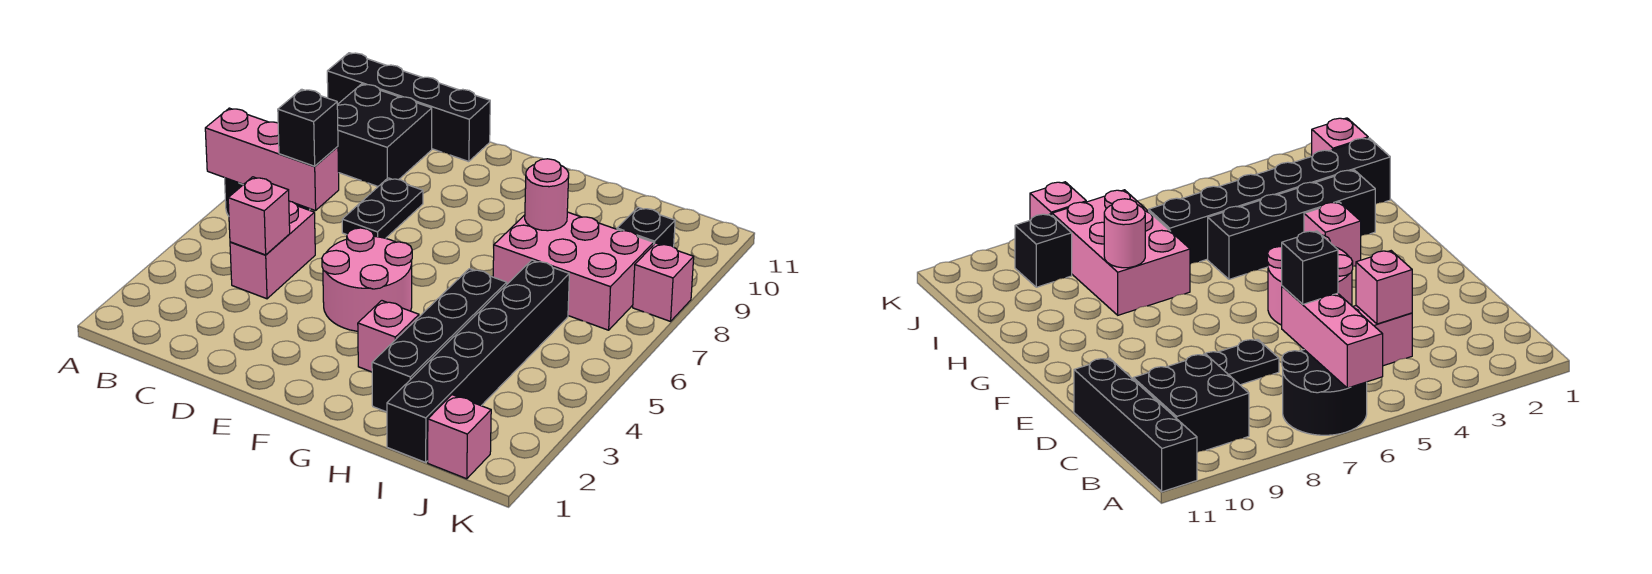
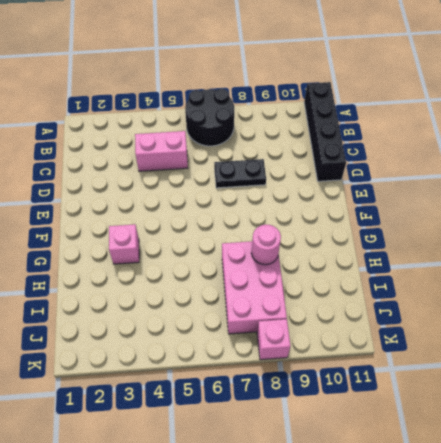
none -> black 2x2 brick [337,84,432,186]
none -> pink 2x2 round brick [322,228,412,331]
none -> black 1x4 brick [372,269,507,412]

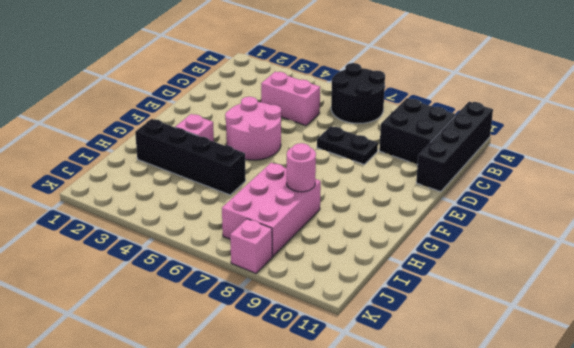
none -> black 1x6 brick [387,260,569,462]
none -> pink 1x1 brick [428,395,491,479]
none -> black 1x1 brick [617,207,675,247]

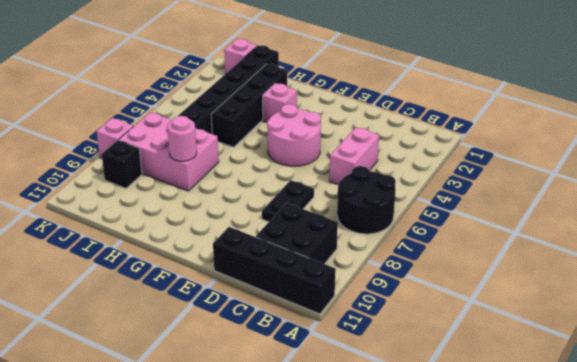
none -> pink 1x3 brick [205,108,339,211]
none -> pink 1x1 brick [228,177,290,255]
none -> black 1x1 brick [278,89,338,166]

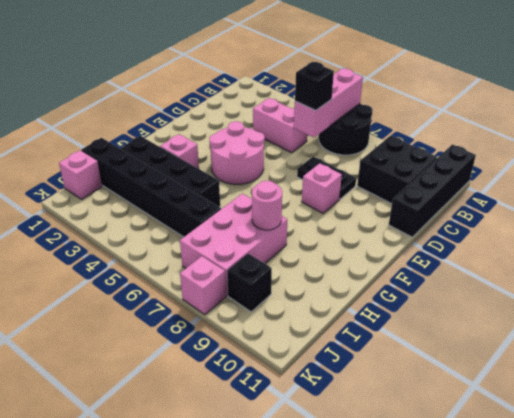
pink 1x1 brick [302,163,342,213] -> pink 1x1 brick moved to [228,177,290,255]

